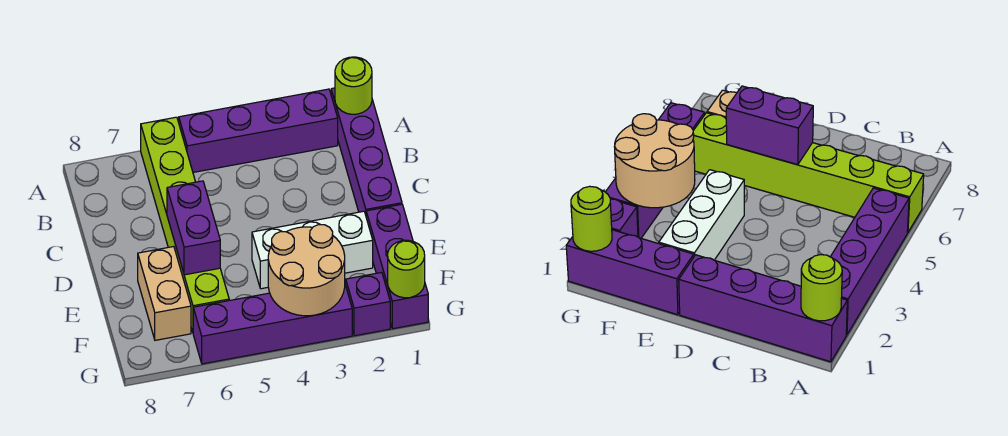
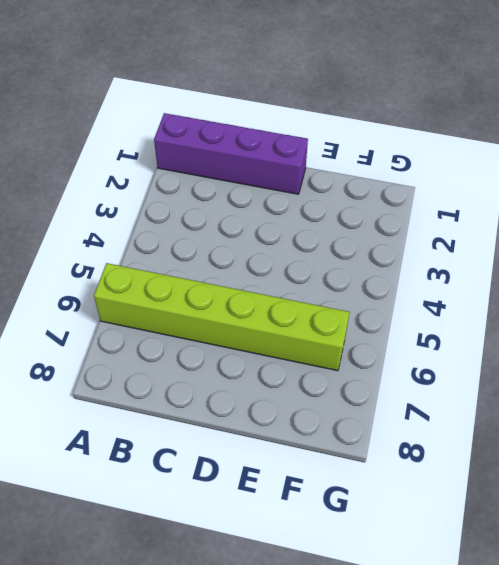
none -> purple 1x4 brick [179,89,338,172]
none -> purple 1x3 brick [366,204,428,329]
none -> white 1x3 brick [252,211,373,289]

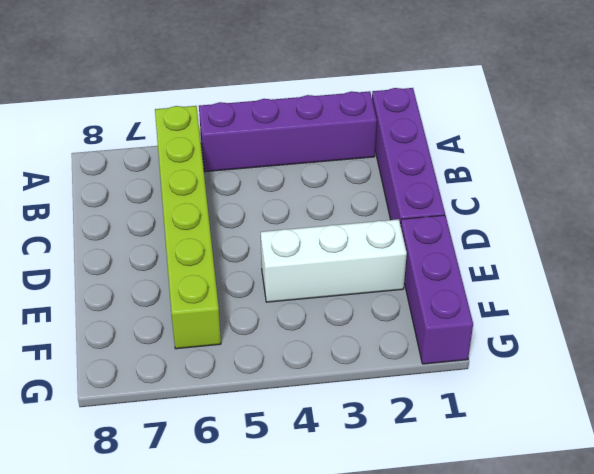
none -> tan 1x2 brick [138,247,191,340]
none -> purple 1x1 brick [346,272,390,336]
none -> purple 1x4 brick [193,285,352,364]

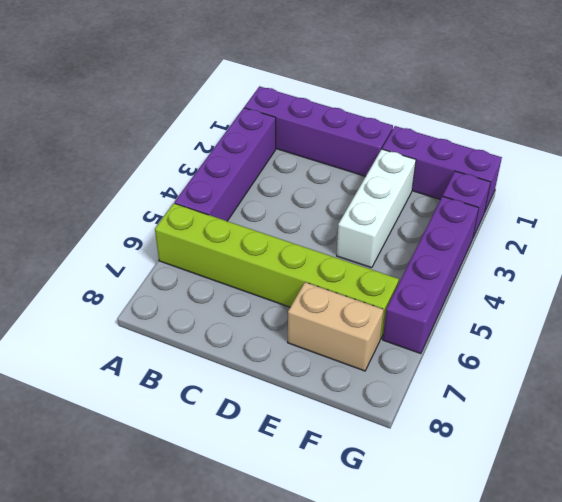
none -> lime 1x1 round brick [335,57,372,114]
none -> purple 1x2 brick [167,181,220,275]
none -> tan 2x2 round brick [268,225,345,316]

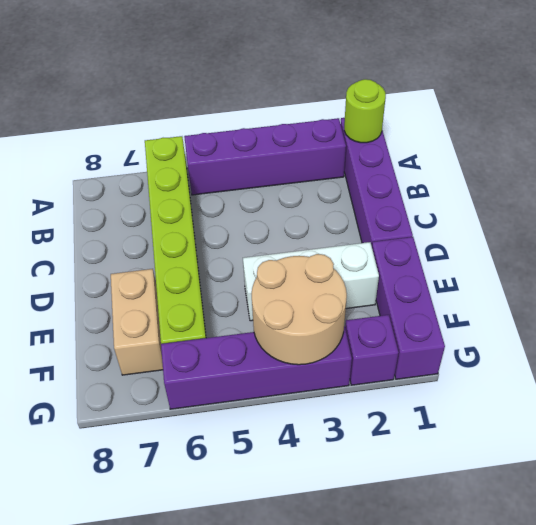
none -> purple 1x2 brick [167,181,220,275]
none -> lime 1x1 round brick [388,240,425,298]

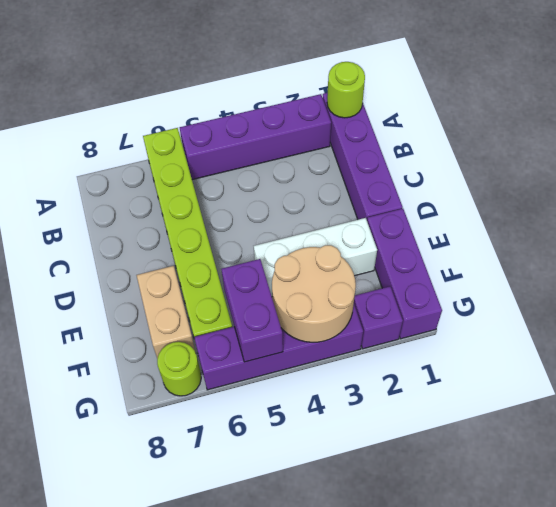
purple 1x2 brick [221,259,283,362] -> purple 1x2 brick moved to [167,181,220,275]
lime 1x1 round brick [157,342,201,396] -> lime 1x1 round brick moved to [388,240,425,298]

